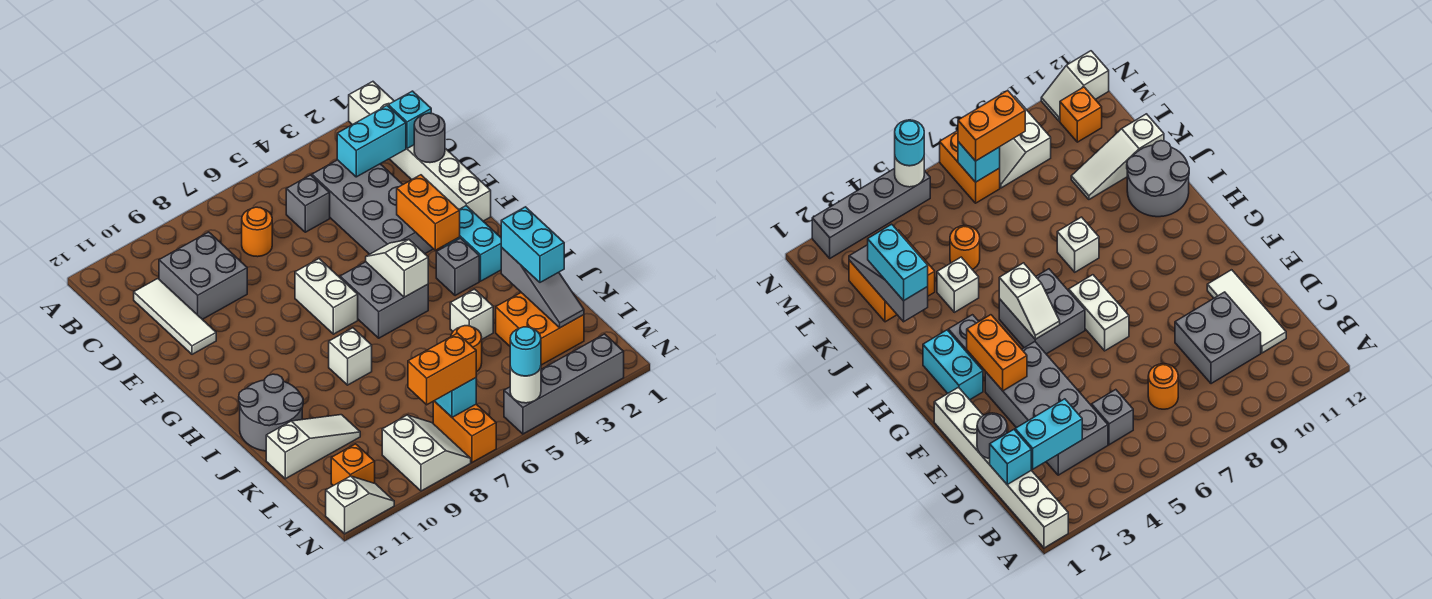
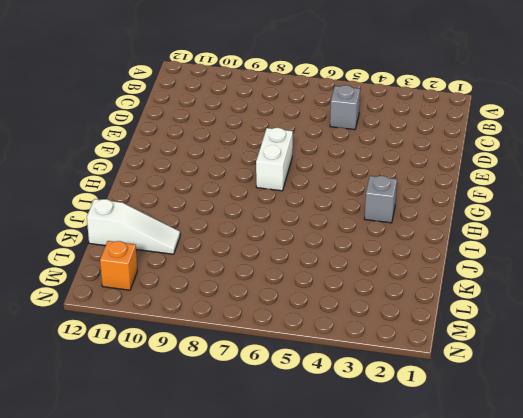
none -> white 1x6 brick [349,82,491,221]
none -> grey 2x4 brick [312,160,433,254]
none -> orange 1x1 round brick [242,207,272,257]
none -> grey 2x2 brick [159,232,247,319]

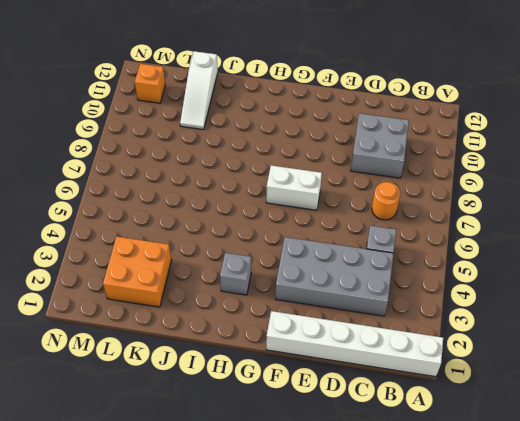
none -> white 1x3 tile [134,279,216,354]
none -> cyan 1x2 brick [443,206,501,281]
none -> grey 2x2 brick [340,262,428,338]
none -> white 1x1 brick [329,328,372,385]

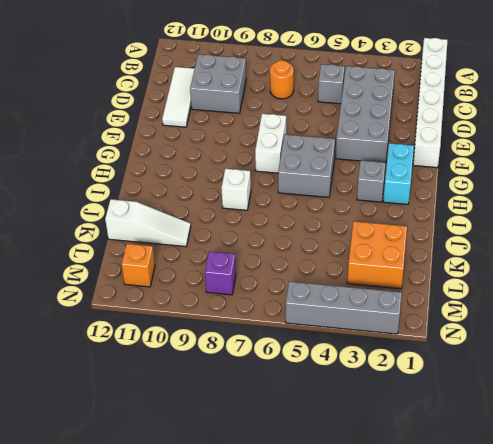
purple 1x1 brick [205,251,236,295] -> white 2x2 slope [382,415,471,491]
none -> grey 2x2 round brick [239,374,303,451]
none -> white 1x1 brick [450,289,493,339]
none -> orange 1x1 round brick [451,326,482,372]
none -> orange 1x2 brick [433,401,496,462]

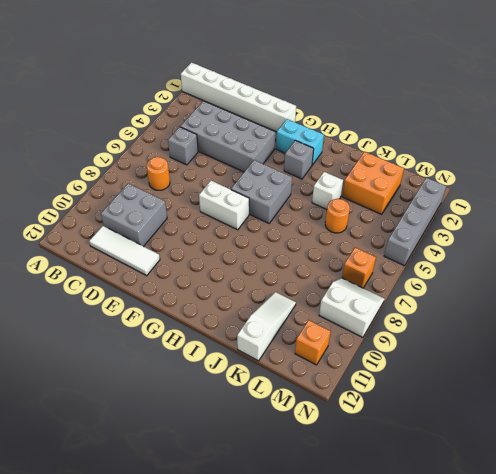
orange 1x1 brick [342,248,376,288] -> orange 1x2 brick [433,401,496,462]
none -> white 1x1 brick [329,328,372,385]
none -> grey 2x2 round brick [239,374,303,451]
none -> white 1x2 slope [326,476,394,534]
none -> cyan 1x1 brick [388,91,431,148]

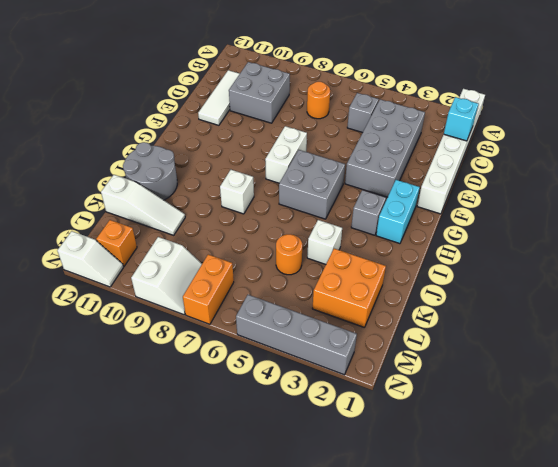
none -> cyan 1x2 brick [337,106,406,177]
none -> grey 1x1 round brick [414,113,445,163]
none -> orange 1x2 brick [397,175,460,250]
none -> white 1x2 slope [366,240,428,297]

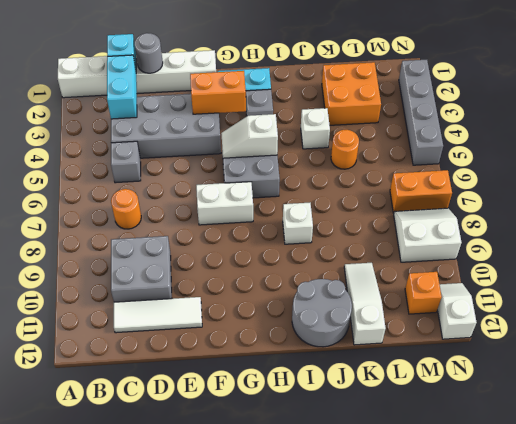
none -> grey 1x3 slope [501,247,584,328]
none -> cyan 1x1 brick [435,378,476,417]
none -> white 1x1 round brick [510,367,541,403]
none -> cyan 1x2 brick [501,207,564,282]

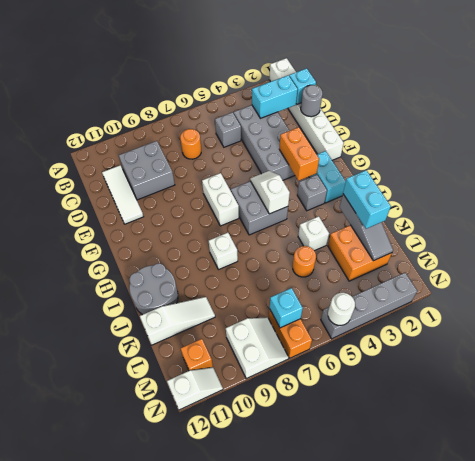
none -> orange 1x2 brick [408,333,476,405]
none -> cyan 1x1 round brick [510,327,541,376]

